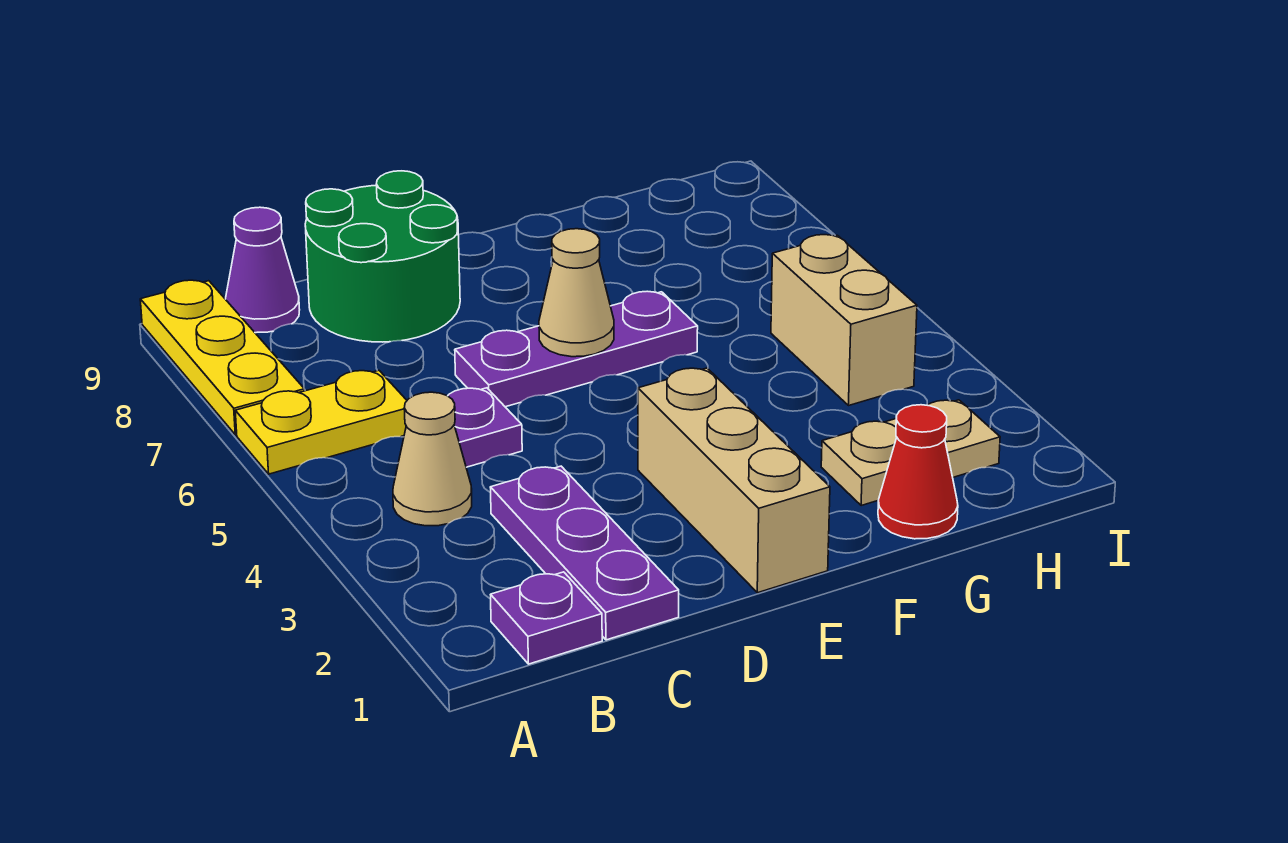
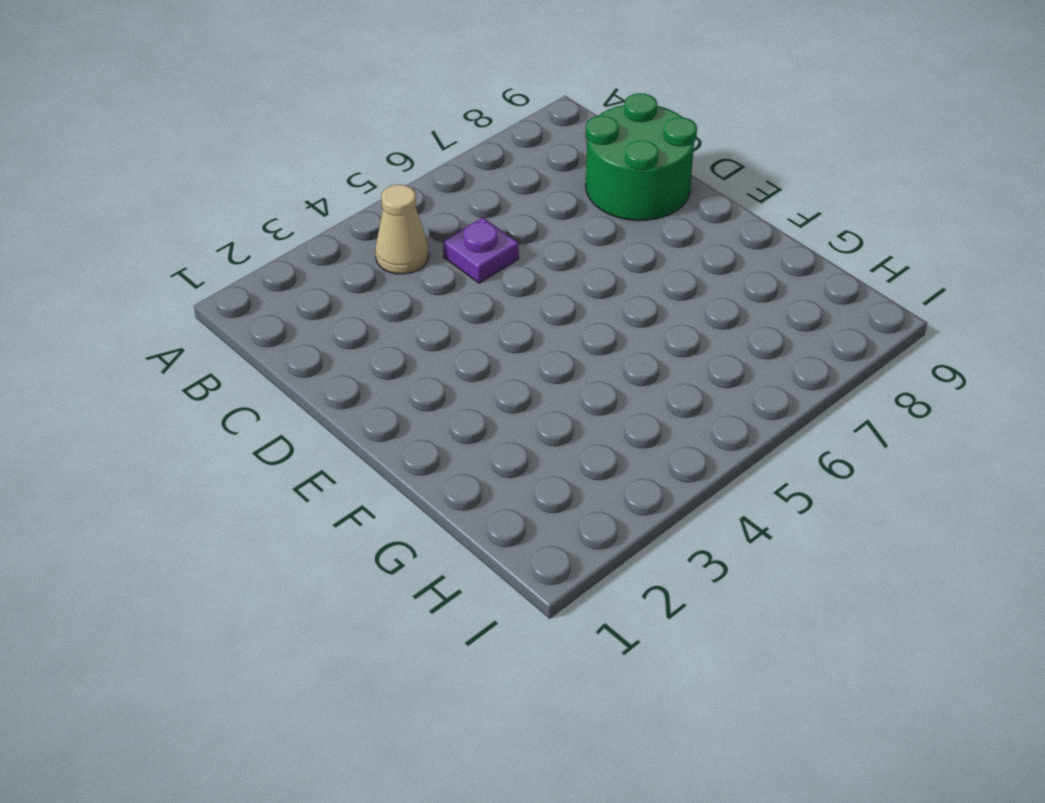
none -> yellow 1x2 plate [235,370,407,474]
none -> yellow 1x3 plate [140,280,304,435]
none -> purple 1x1 plate [491,572,602,664]

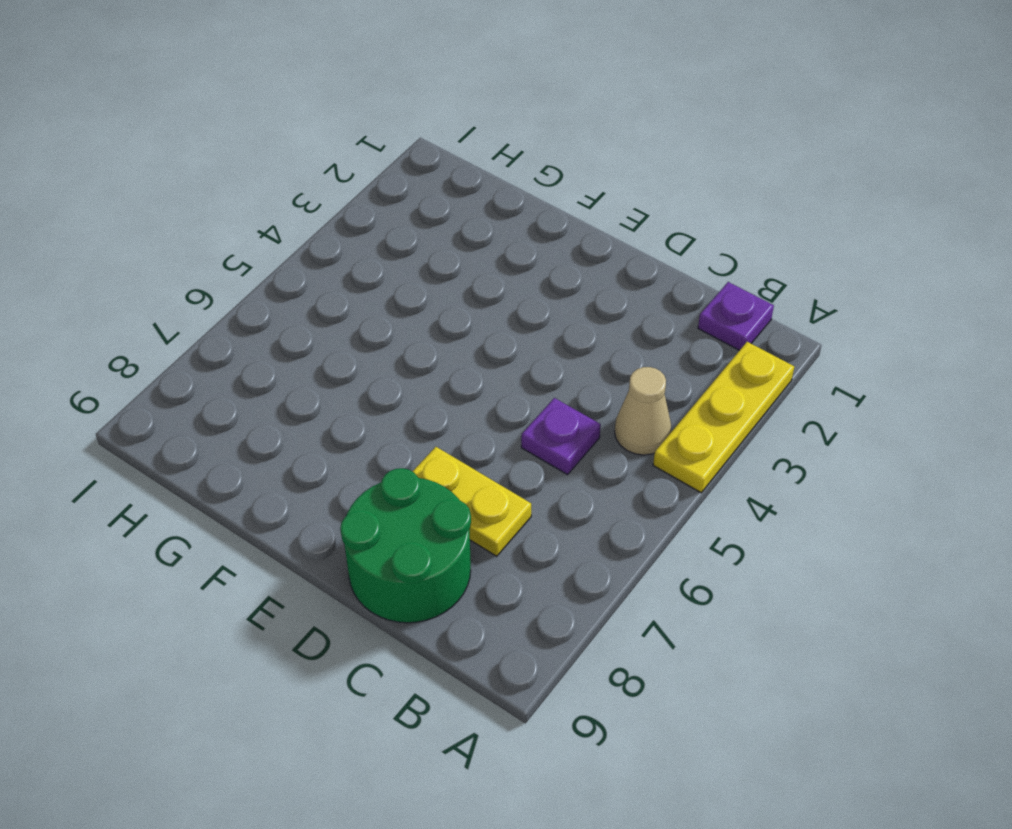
yellow 1x3 plate [653,342,794,493] -> yellow 1x3 plate moved to [140,280,304,435]
yellow 1x2 plate [412,447,531,556] -> yellow 1x2 plate moved to [235,370,407,474]
none -> purple 1x1 cone [226,207,300,333]
none -> purple 1x3 plate [490,466,679,640]
none -> purple 1x3 plate [455,291,698,407]

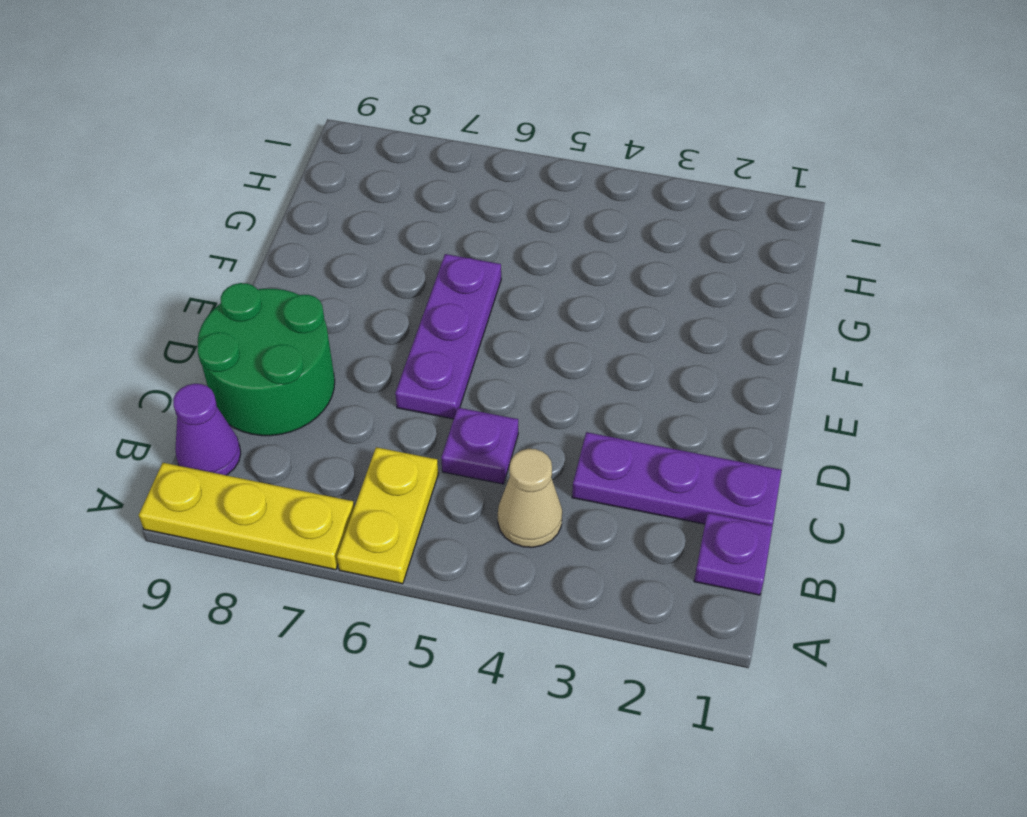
none -> tan 1x3 brick [638,368,830,593]
none -> red 1x1 cone [878,405,958,539]
none -> tan 1x2 plate [821,400,1000,506]

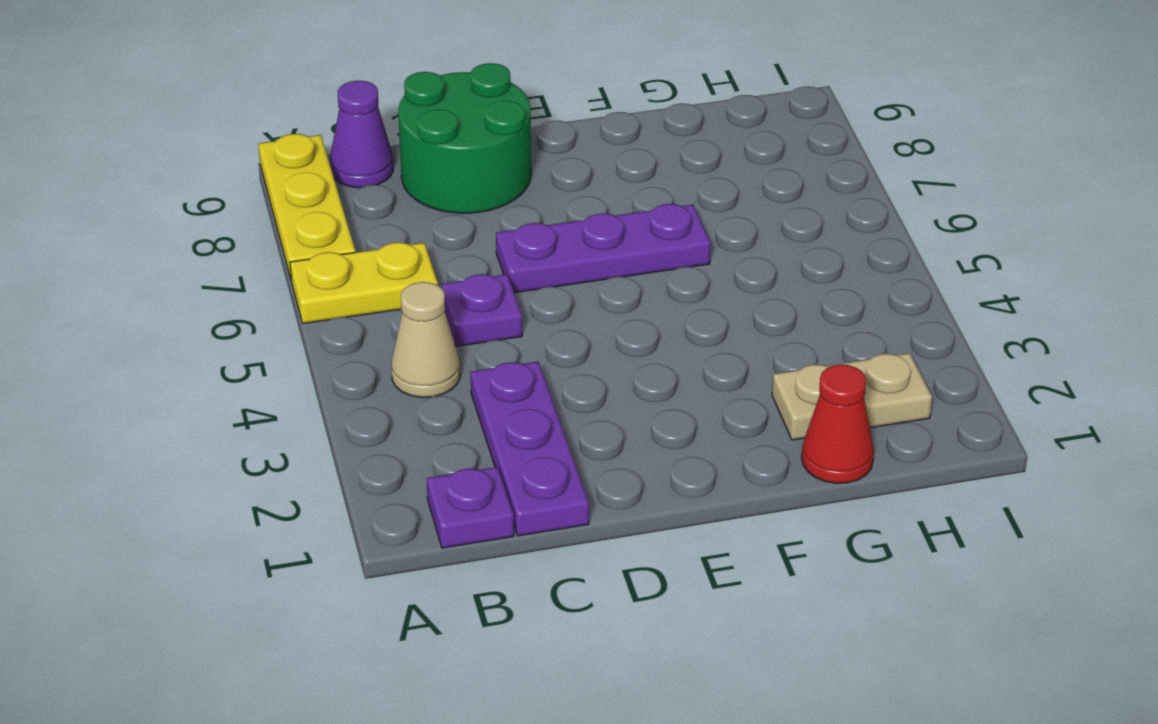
none -> tan 1x3 brick [638,368,830,593]
none -> tan 1x2 brick [771,235,917,406]
none -> tan 1x1 cone [539,229,614,357]

